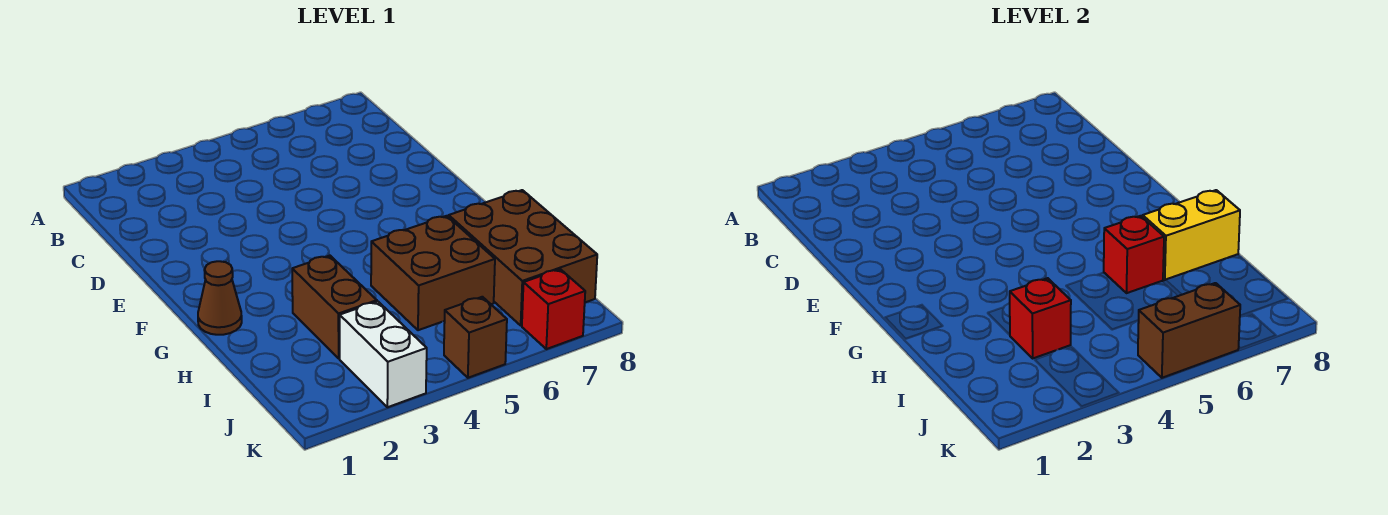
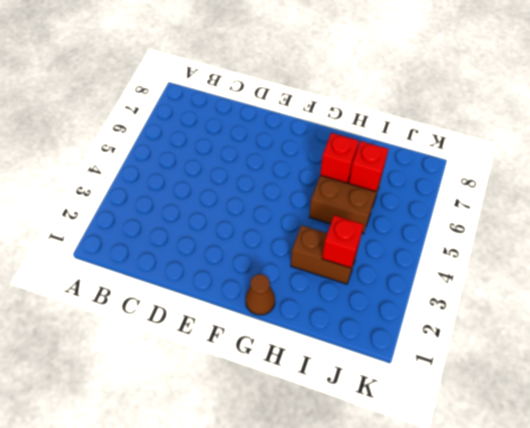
red 1x1 brick [349,141,389,192] -> red 1x1 brick moved to [522,269,585,349]
none -> brown 2x3 brick [449,190,597,326]
none -> white 1x2 brick [340,301,427,407]

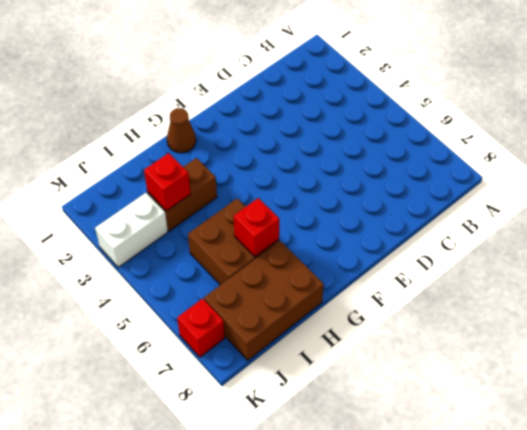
none -> brown 1x1 brick [444,297,507,378]
none -> yellow 1x2 brick [1143,190,1240,280]

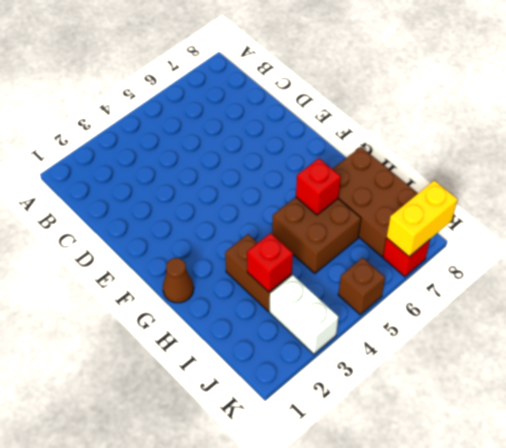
yellow 1x2 brick [387,180,457,257] -> yellow 1x2 brick moved to [1143,190,1240,280]
none -> brown 1x2 brick [1138,283,1240,378]

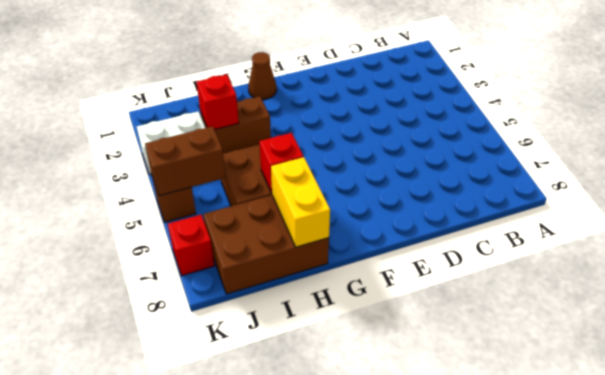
brown 1x2 brick [145,126,226,196] -> brown 1x2 brick turned to [1138,283,1240,378]

